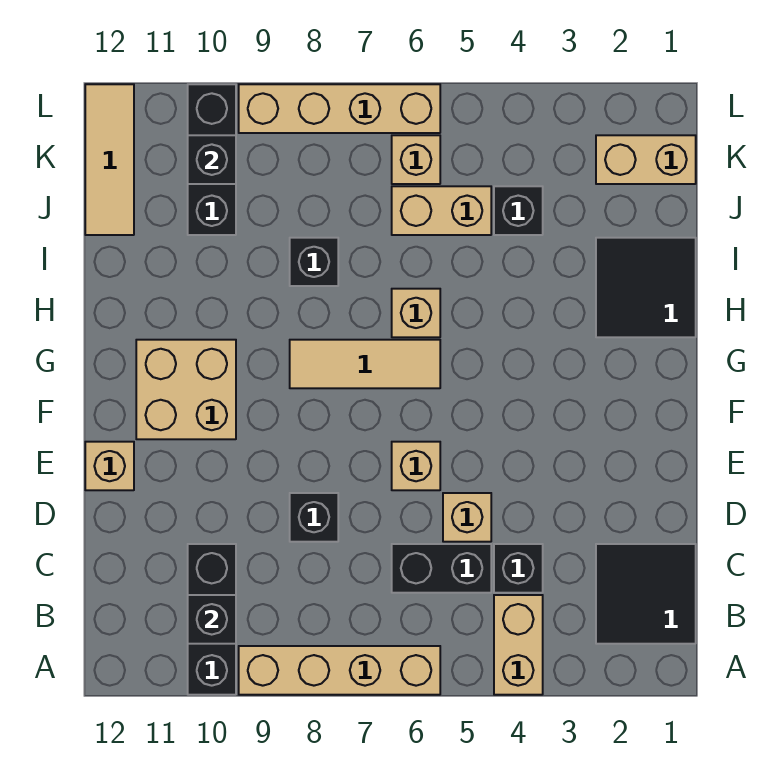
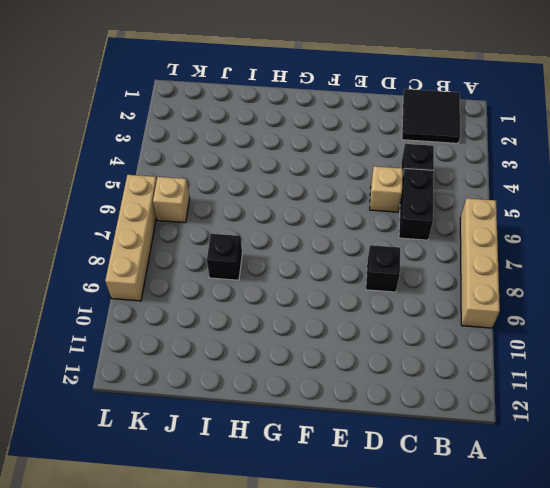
none -> tan 1x2 brick [494,595,543,695]
none -> black 1x3 brick [188,544,236,695]
none -> tan 1x1 brick [392,442,440,490]

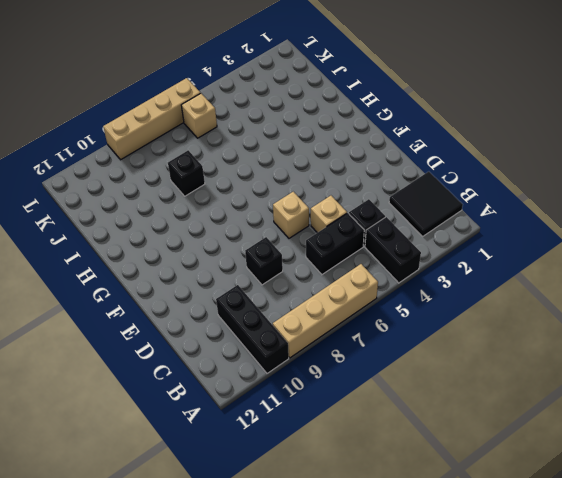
black 1x2 brick [365,217,421,283] -> tan 1x2 brick [494,595,543,695]
none -> tan 1x1 brick [85,442,134,490]
none -> tan 2x2 brick [136,340,236,439]
none -> tan 1x3 tile [290,340,440,388]

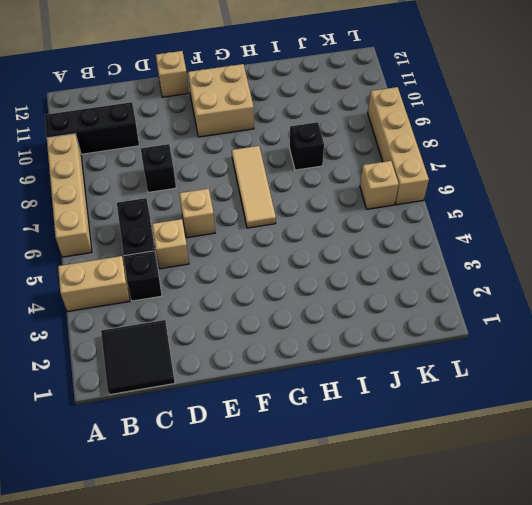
none -> black 2x2 tile [596,238,696,337]
none -> tan 1x1 brick [392,289,440,337]
none -> black 1x1 brick [494,186,543,235]

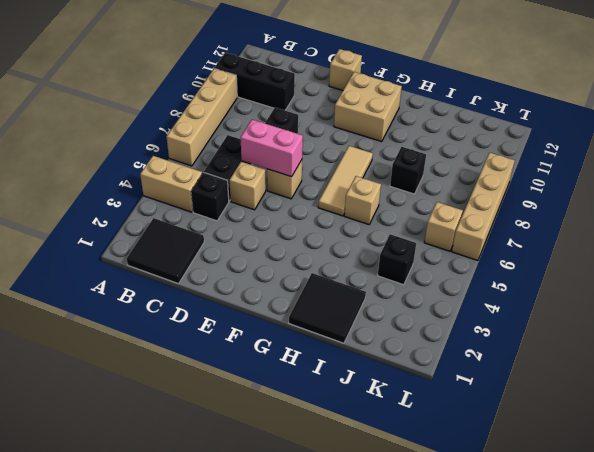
pink 1x2 brick [240,120,303,177] -> none
none -> tan 1x2 brick [392,186,491,235]
none -> black 1x3 brick [188,84,236,235]
none -> tan 1x3 tile [85,84,134,235]

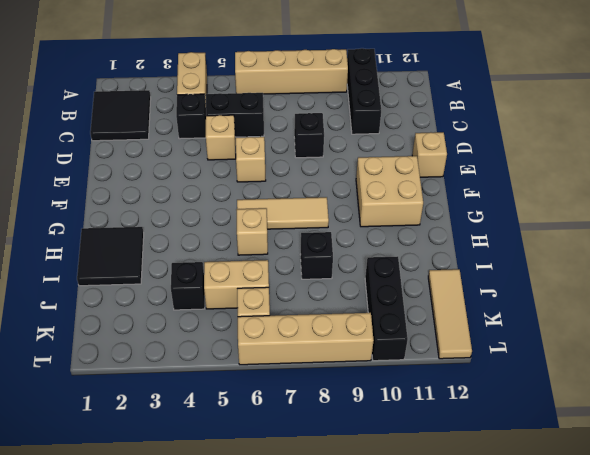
none -> tan 1x2 brick [596,135,696,184]
none -> black 1x1 brick [188,595,236,644]
none -> black 1x1 brick [188,135,236,184]

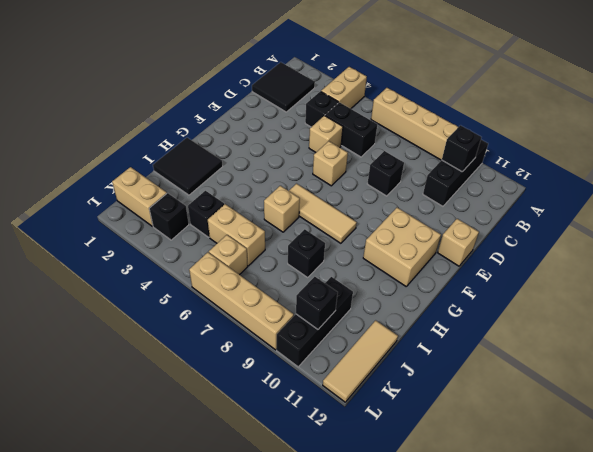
black 1x1 brick [149,193,189,240] -> none

